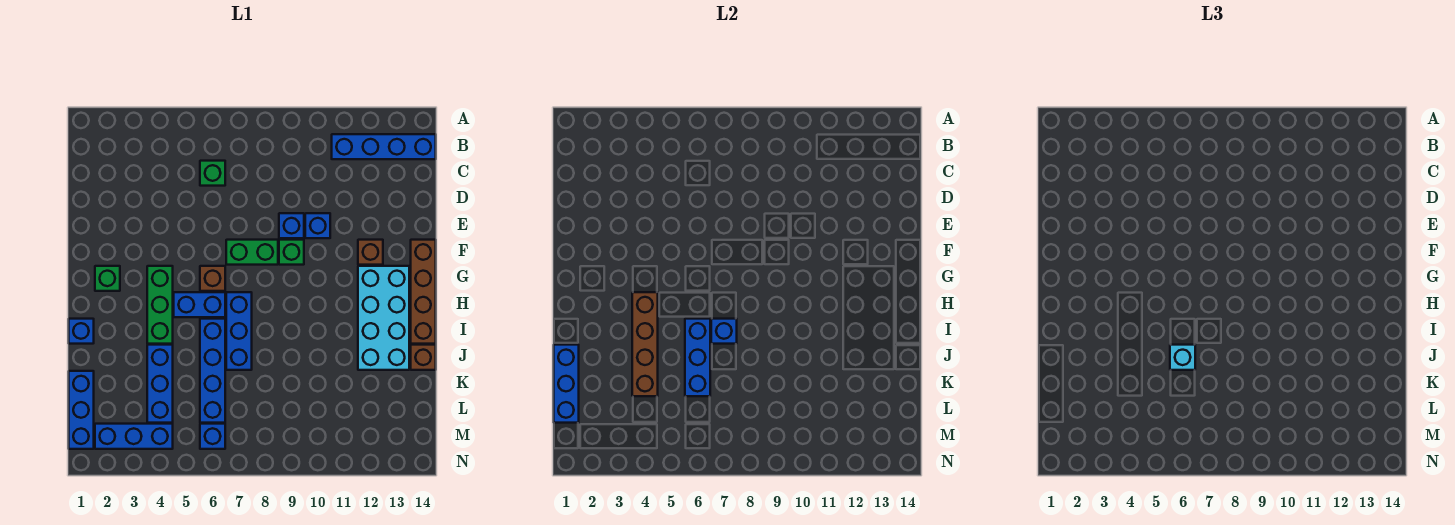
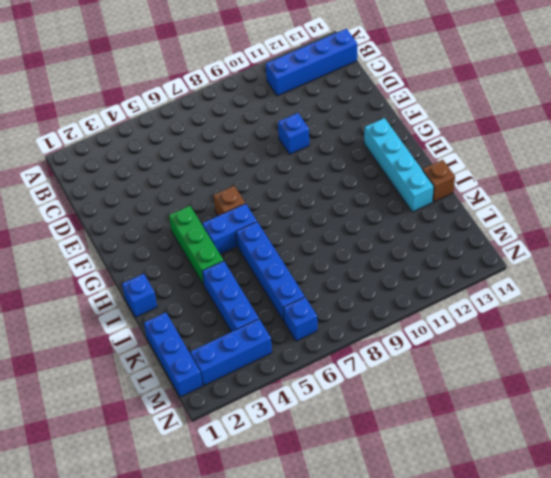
cyan 1x4 brick [364,118,434,212] -> cyan 2x4 brick [358,266,409,370]
none -> green 1x1 brick [200,161,225,186]
none -> blue 1x1 brick [279,213,304,238]
none -> green 1x2 brick [226,240,278,265]

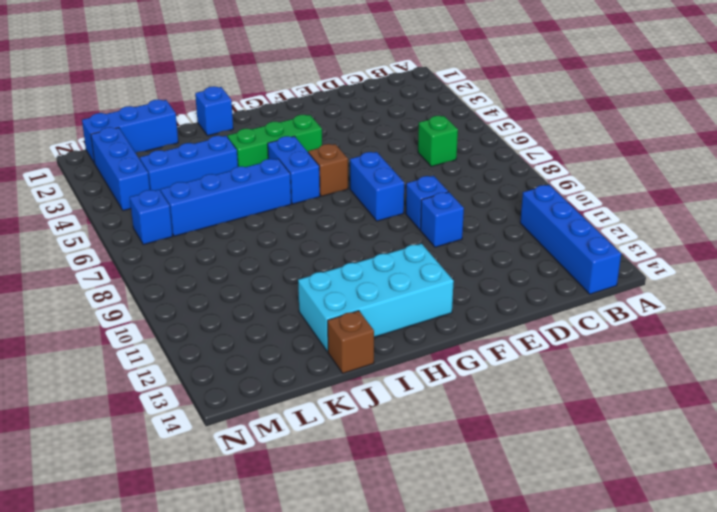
blue 1x2 brick [350,152,404,221] -> green 1x2 brick [226,240,278,265]
none -> green 1x1 brick [279,240,304,265]
none -> brown 1x1 brick [358,240,383,265]
none -> brown 1x4 brick [411,240,436,344]

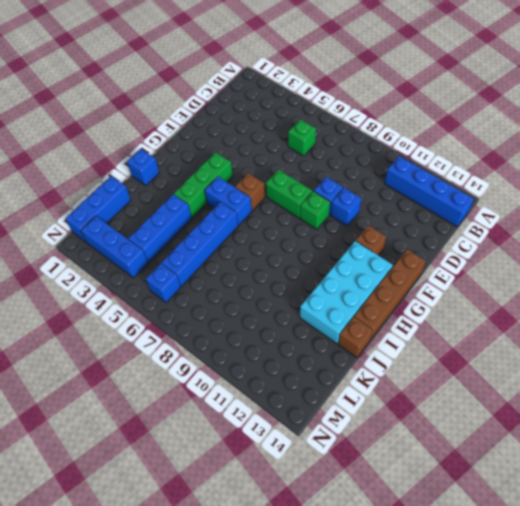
none -> green 1x1 brick [95,266,120,291]
none -> blue 1x3 brick [226,292,252,370]
none -> brown 1x4 brick [632,292,658,396]

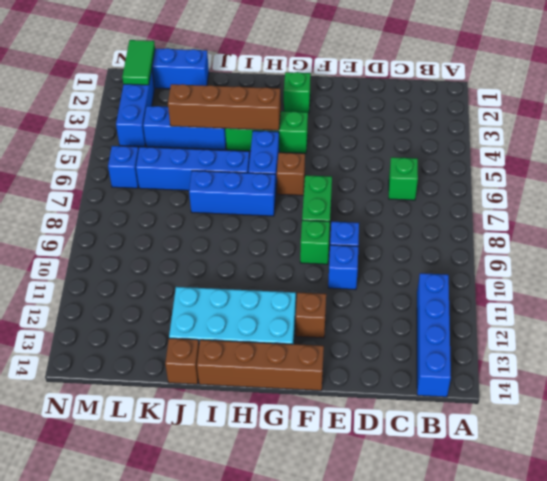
green 1x2 tile [122,40,155,85] -> none
none -> blue 1x1 brick [69,319,94,344]
none -> blue 1x3 brick [685,319,710,396]
none -> blue 1x1 brick [711,319,737,344]

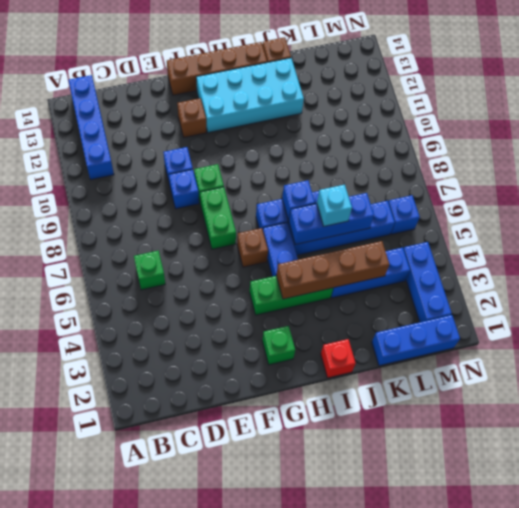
red 1x1 brick [321,339,356,378] -> blue 1x1 brick [69,319,94,344]
none -> blue 1x3 brick [554,345,579,423]

